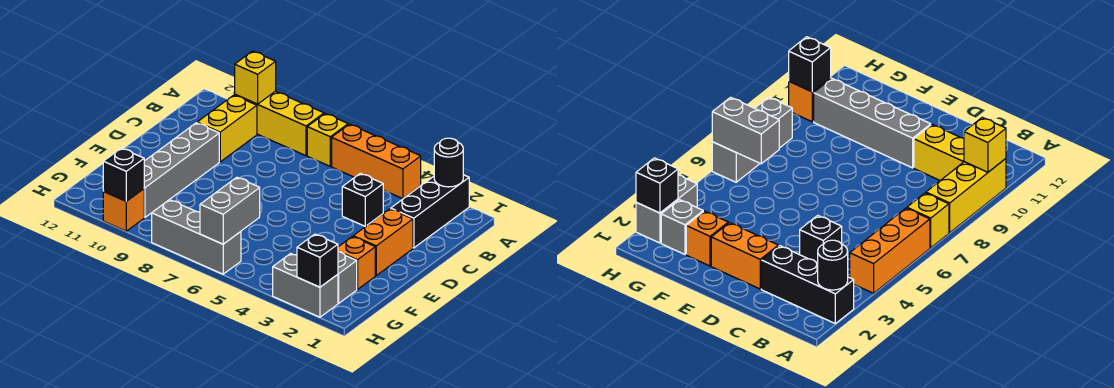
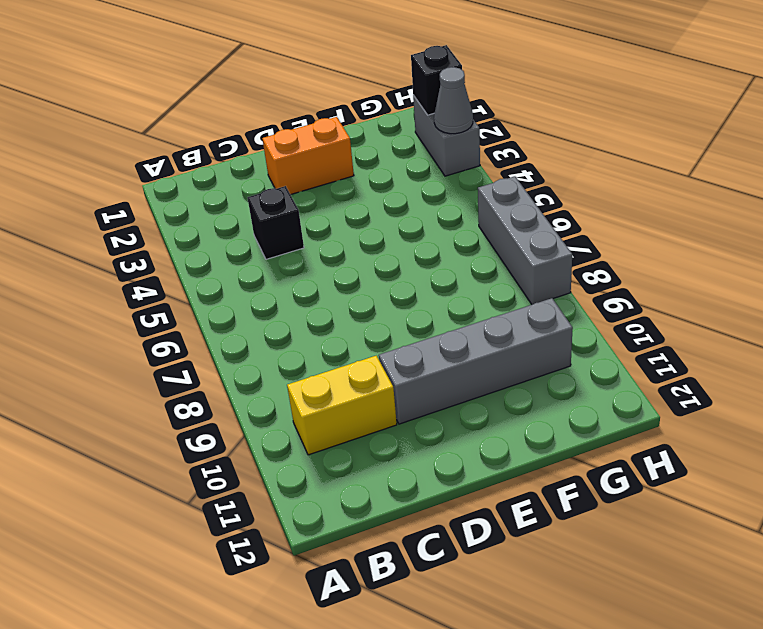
grey 1x1 cone [434,67,473,134] -> none
none -> black 1x3 brick [391,175,469,248]
none -> orange 1x3 brick [332,124,421,199]
none -> yellow 1x1 brick [307,114,348,166]

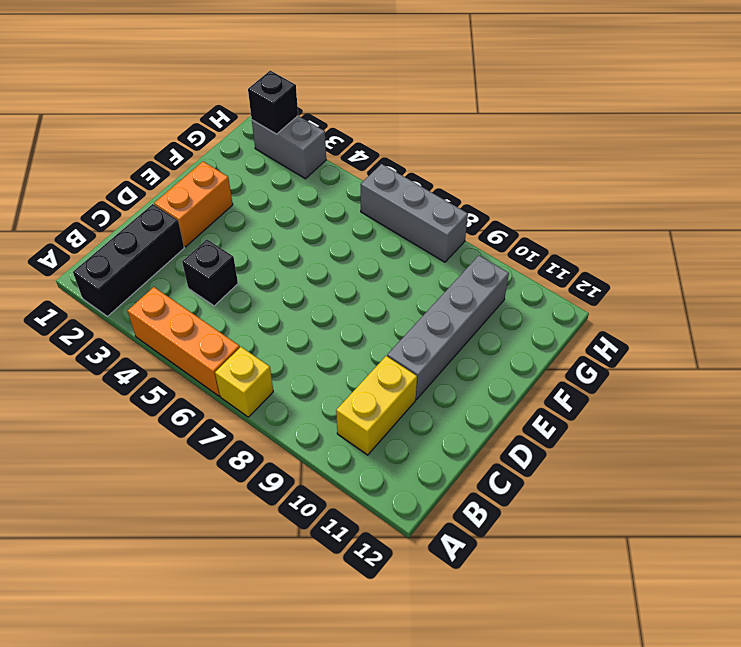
none -> yellow 1x3 brick [235,91,324,156]
none -> orange 1x1 brick [338,237,375,290]
none -> grey 1x1 brick [338,252,357,303]

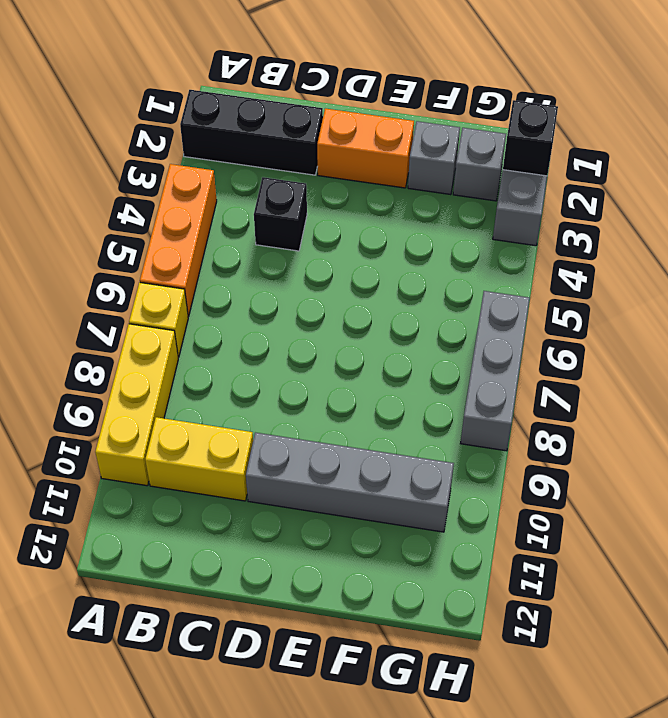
grey 1x1 brick [408,121,460,195] -> orange 1x1 brick [338,237,375,290]
none -> orange 1x1 brick [103,189,144,231]
none -> black 1x1 round brick [434,138,463,187]
none -> yellow 1x1 brick [235,51,276,104]

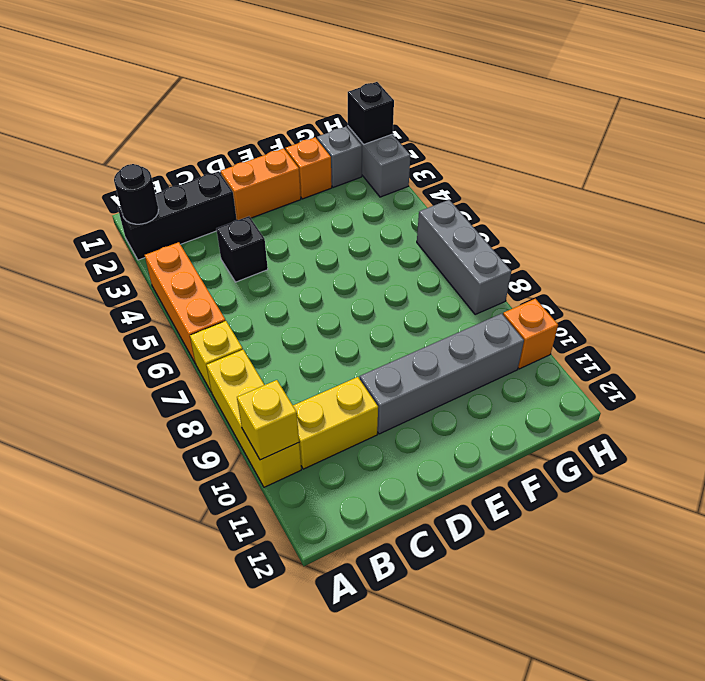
none -> grey 1x2 brick [200,177,260,244]
none -> black 1x1 brick [103,148,144,201]

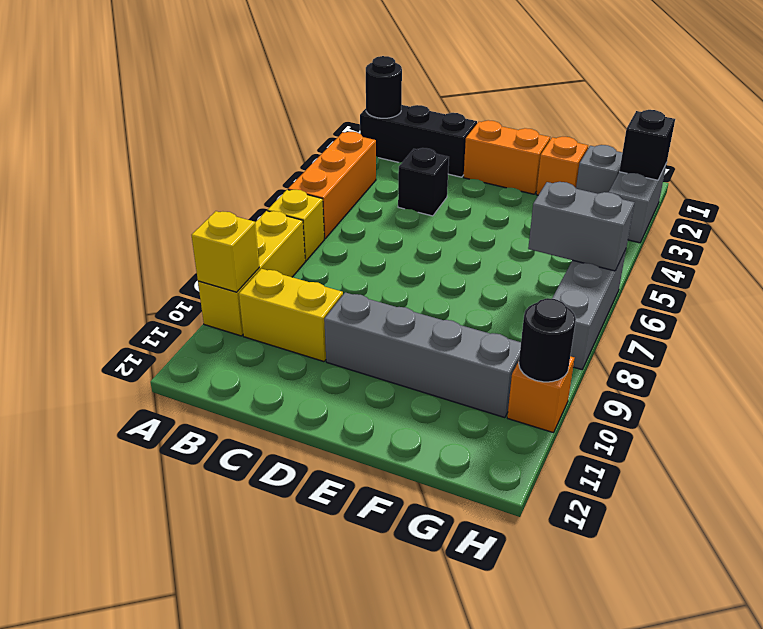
black 1x1 round brick [519,298,576,382] -> black 1x1 brick [103,148,144,201]

